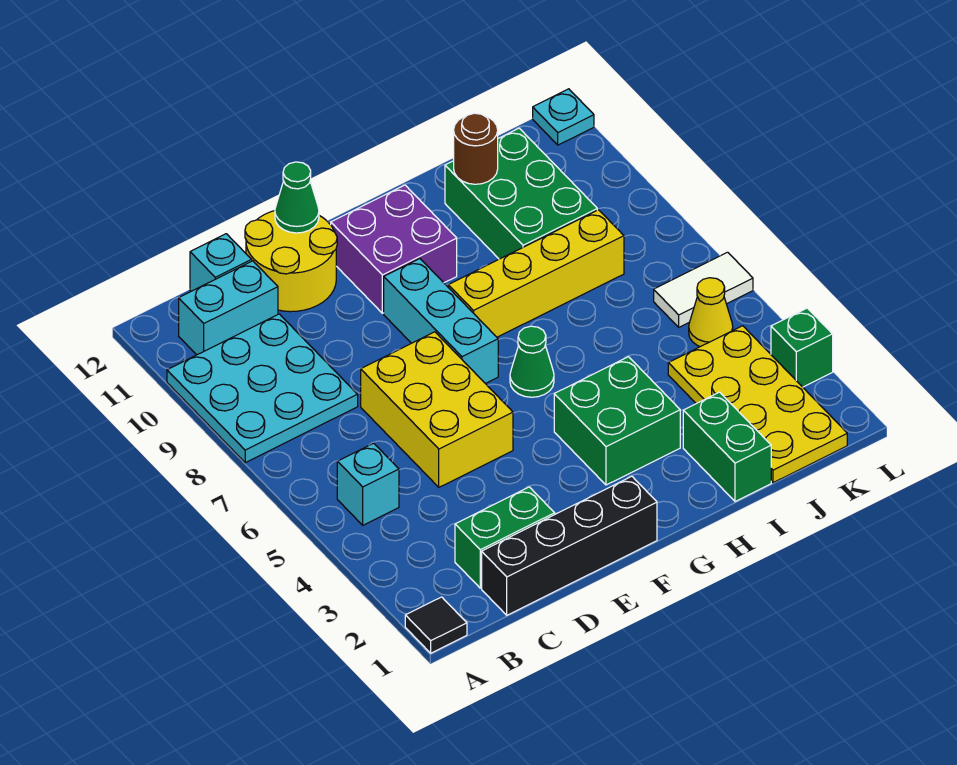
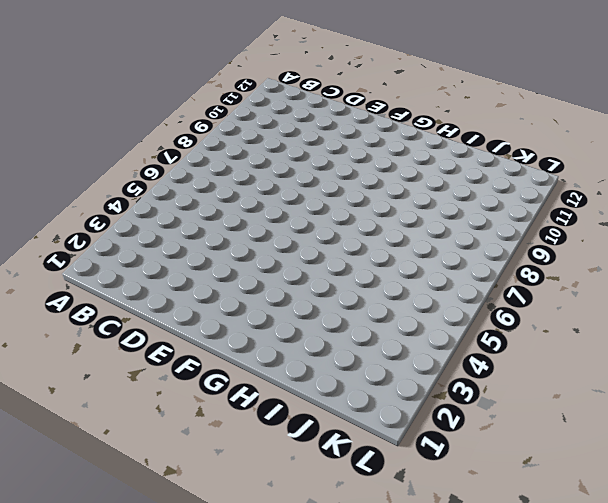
none -> black 1x1 tile [405,597,467,653]
none -> cyan 3x3 plate [167,314,358,463]
none -> cyan 1x1 brick [337,443,399,525]

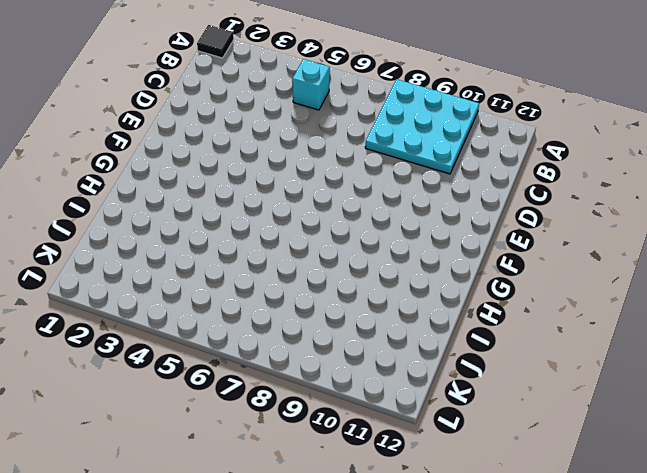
none -> cyan 1x2 brick [179,261,278,355]
none -> black 1x4 brick [482,476,657,615]
none -> green 1x2 brick [455,487,555,588]

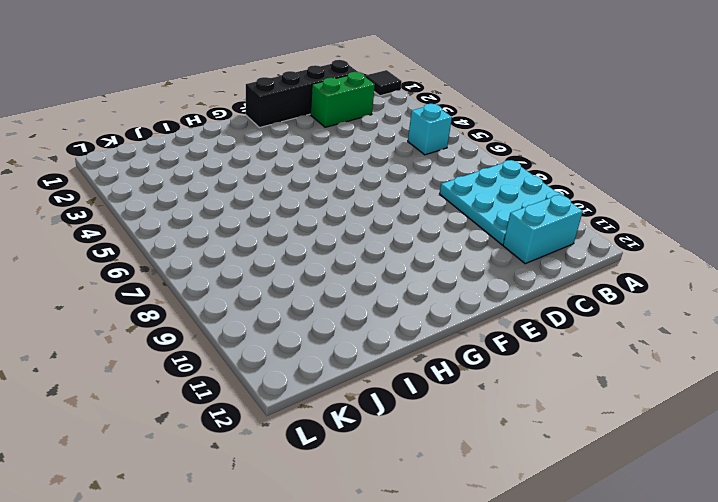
none -> cyan 1x1 brick [190,234,252,291]
none -> yellow 2x3 brick [361,332,513,487]
none -> yellow 2x2 round brick [245,211,337,312]

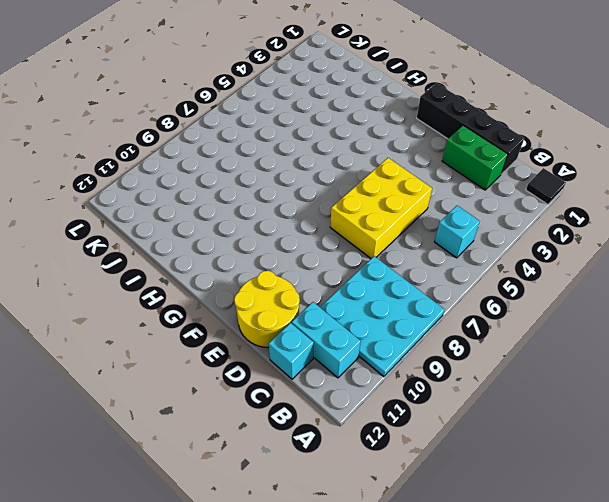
none -> cyan 1x3 brick [384,259,498,384]
none -> purple 2x2 brick [331,185,457,313]
none -> green 2x2 brick [554,357,680,485]

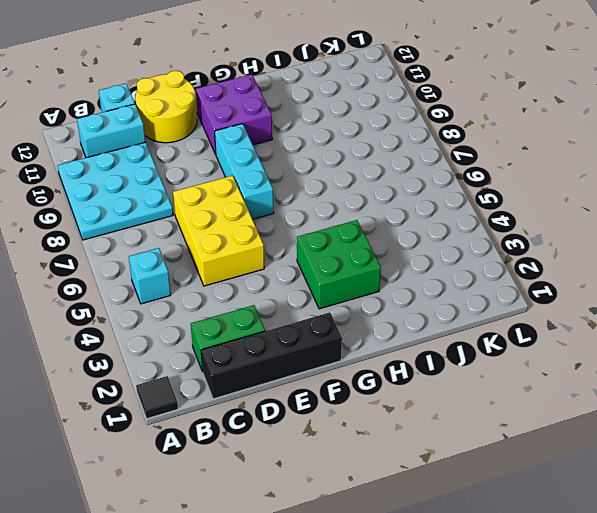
none -> green 1x1 cone [510,326,554,397]
none -> yellow 1x4 brick [448,210,624,337]
none -> green 1x2 brick [683,392,771,502]

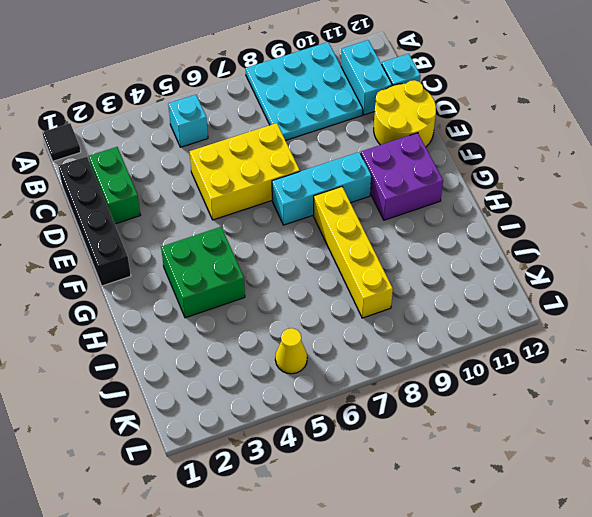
none -> green 1x1 cone [510,326,554,397]
none -> green 1x2 brick [683,392,771,502]
none -> green 2x3 brick [445,128,597,259]

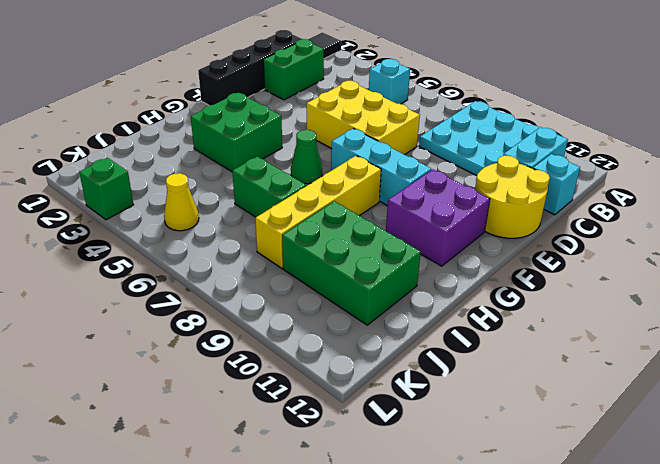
green 1x2 brick [232,157,306,217] -> green 1x2 brick moved to [683,392,771,502]
none -> yellow 2x4 plate [668,326,847,483]
none -> white 1x2 tile [654,252,753,327]
none -> cyan 1x1 plate [533,89,594,145]

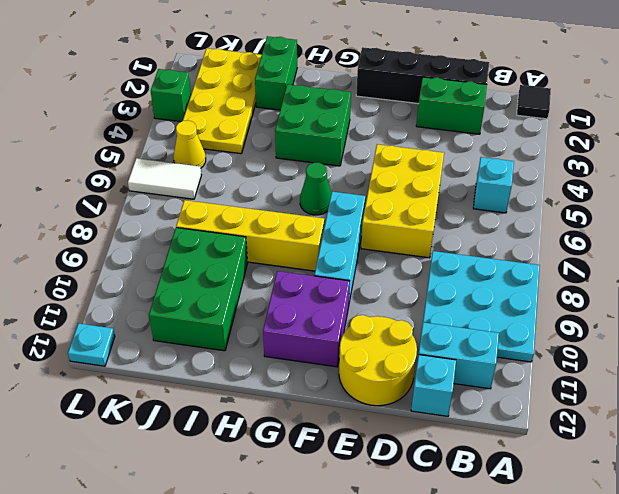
none -> green 1x1 cone [275,162,319,233]
none -> brown 1x1 round brick [454,113,498,184]

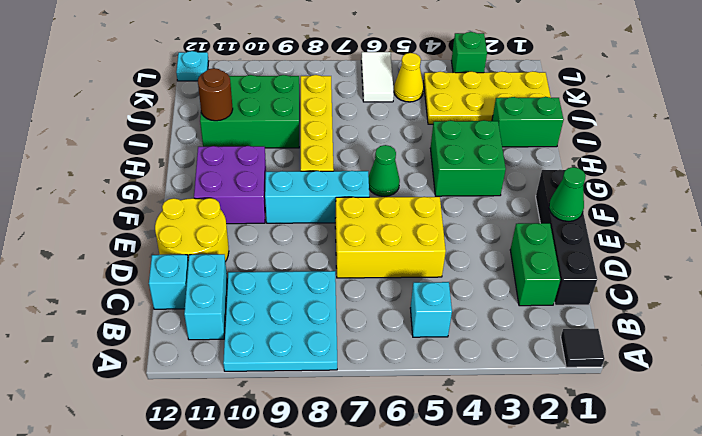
green 1x1 cone [549,167,586,221] -> green 1x1 cone moved to [275,162,319,233]

